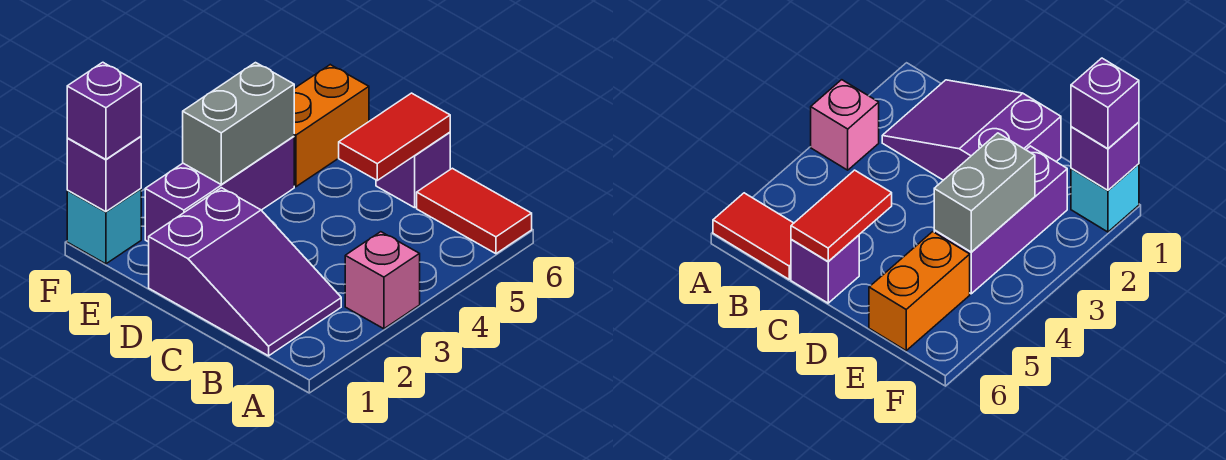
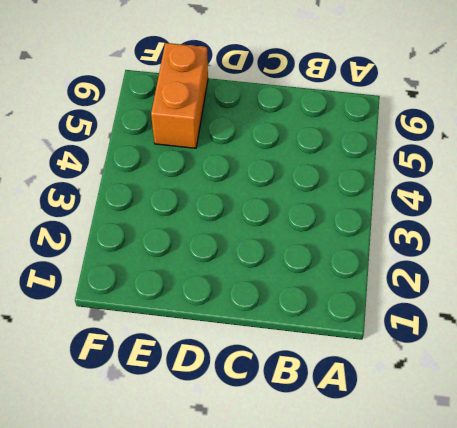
none -> pink 1x1 brick [345,232,420,329]
none -> red 1x2 tile [417,168,532,254]

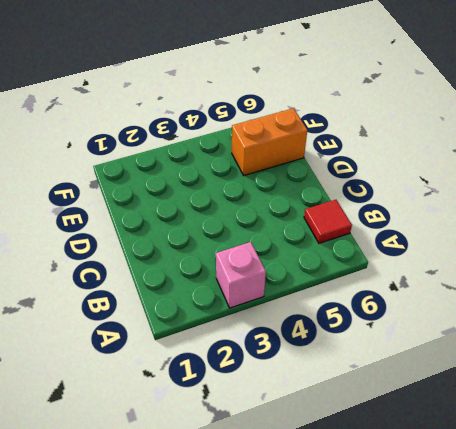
red 1x1 tile [304,200,352,243] -> red 1x2 tile [417,168,532,254]
none -> purple 2x3 slope [149,188,341,356]
none -> purple 1x1 brick [376,132,450,208]

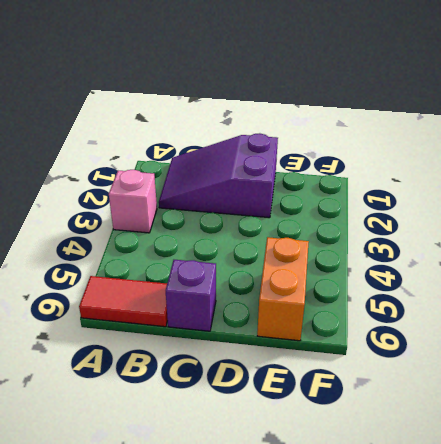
none -> purple 1x3 brick [145,136,294,242]
none -> cyan 1x1 brick [67,189,141,264]

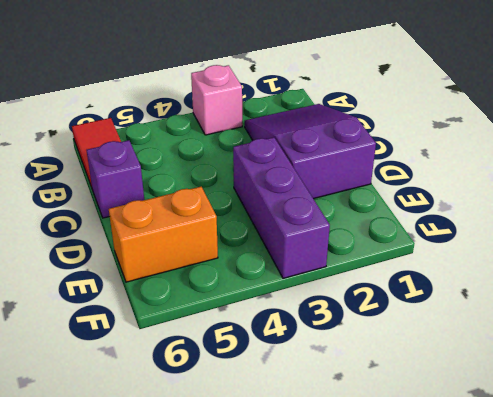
purple 1x3 brick [233,137,330,278] -> purple 1x3 brick turned to [145,136,294,242]
none -> cyan 1x1 brick [67,189,141,264]
none -> red 1x2 tile [339,93,450,180]

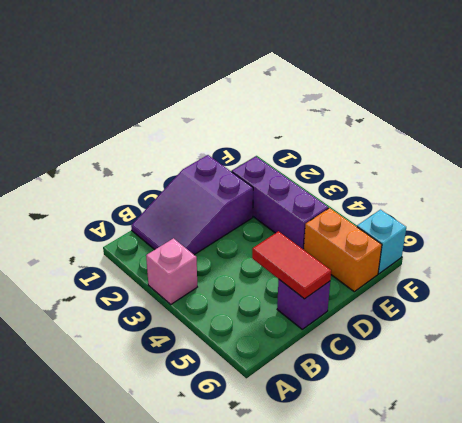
cyan 1x1 brick [357,210,406,274] -> cyan 1x1 brick moved to [67,189,141,264]
none -> red 1x2 tile [417,168,532,254]
none -> grey 1x2 brick [183,63,294,184]

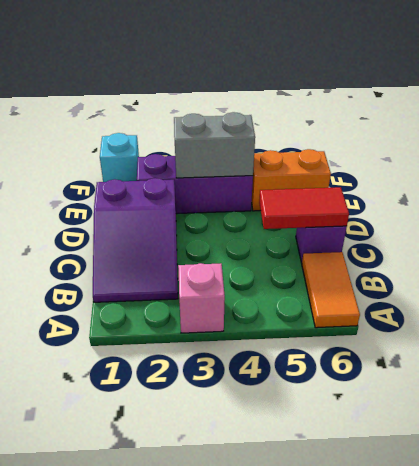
orange 1x2 tile [302,252,360,328] -> red 1x2 tile [417,168,532,254]
none -> purple 1x1 brick [67,136,141,212]
none -> purple 1x1 brick [67,62,141,159]

